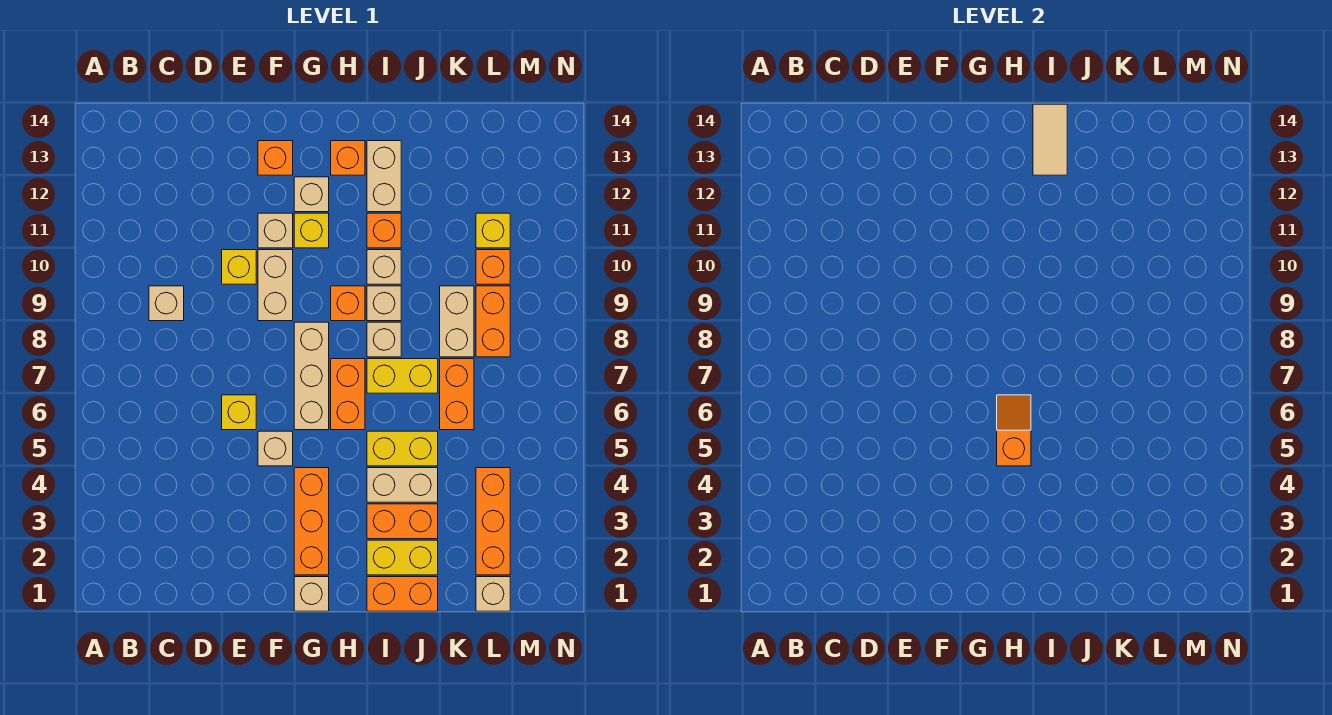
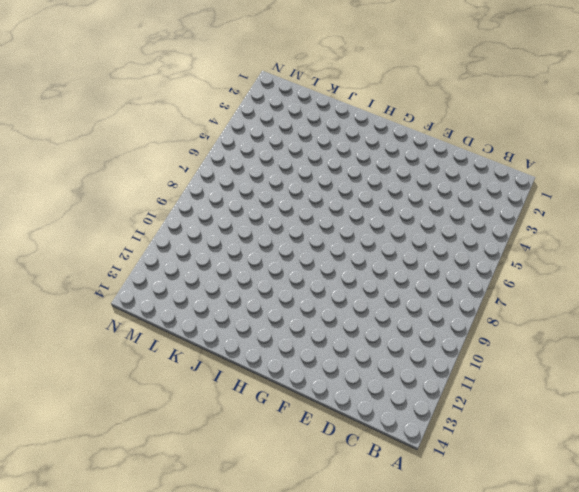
none -> tan 1x1 brick [149,286,184,321]
none -> yellow 1x1 brick [222,395,256,430]
none -> yellow 1x1 brick [222,250,256,284]
none -> tan 1x1 brick [258,431,293,466]

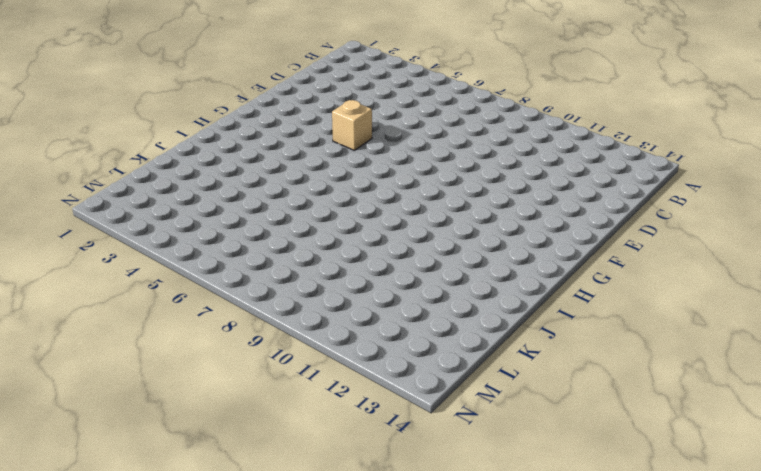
none -> tan 1x1 brick [149,286,184,321]
none -> yellow 1x1 brick [222,395,256,430]
none -> yellow 1x1 brick [222,250,256,284]
none -> tan 1x2 brick [258,250,293,321]

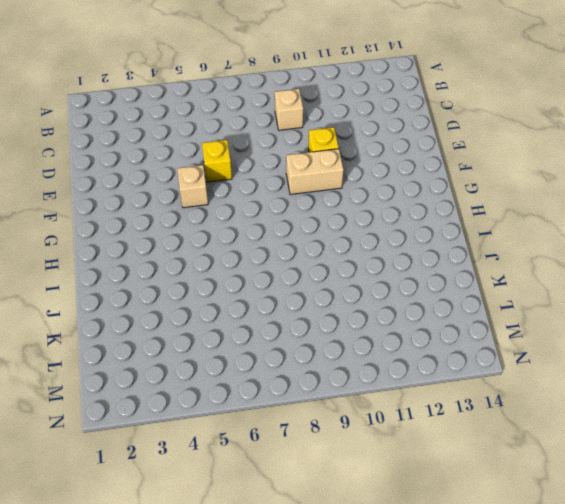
none -> tan 1x1 brick [258,213,293,248]
none -> orange 1x1 brick [258,141,293,175]
none -> tan 1x1 brick [294,577,329,611]
none -> orange 1x3 brick [294,468,329,575]

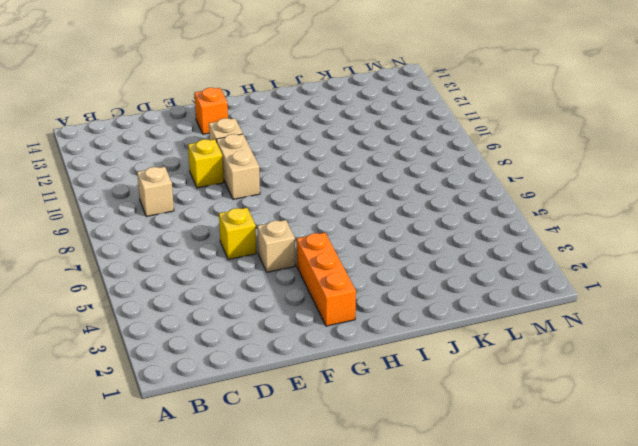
none -> tan 1x1 brick [294,577,329,611]
none -> tan 1x3 brick [294,322,329,430]
none -> yellow 1x1 brick [294,213,329,248]
none -> tan 1x1 brick [294,177,329,212]

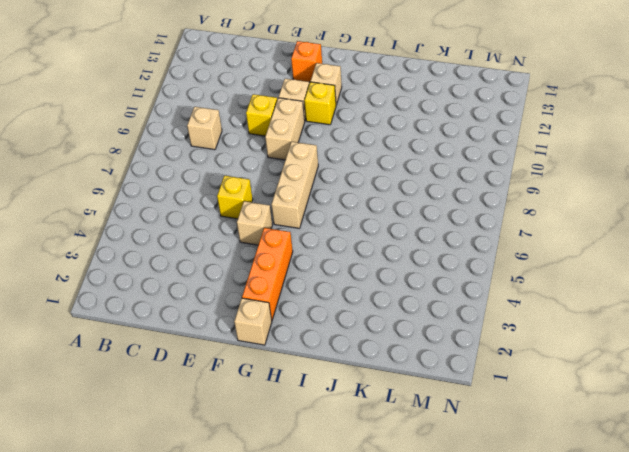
none -> orange 1x2 brick [331,359,365,430]
none -> orange 1x1 brick [331,286,365,321]
none -> orange 1x1 brick [331,141,365,175]
none -> orange 1x2 brick [367,577,438,611]

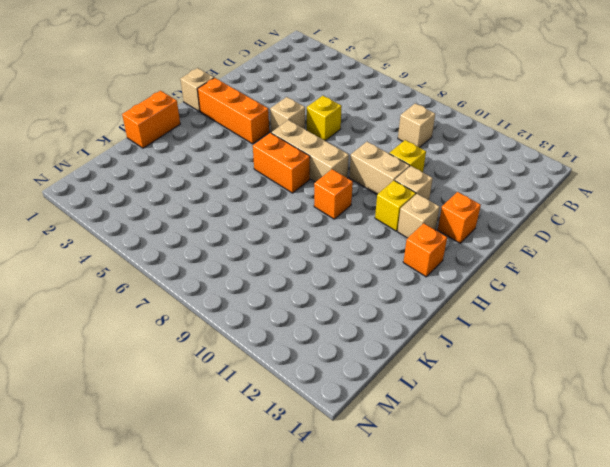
none -> yellow 1x2 brick [367,540,438,575]
none -> orange 1x2 brick [367,504,438,539]
none -> tan 1x2 brick [367,468,438,502]
none -> yellow 1x2 brick [367,431,438,466]

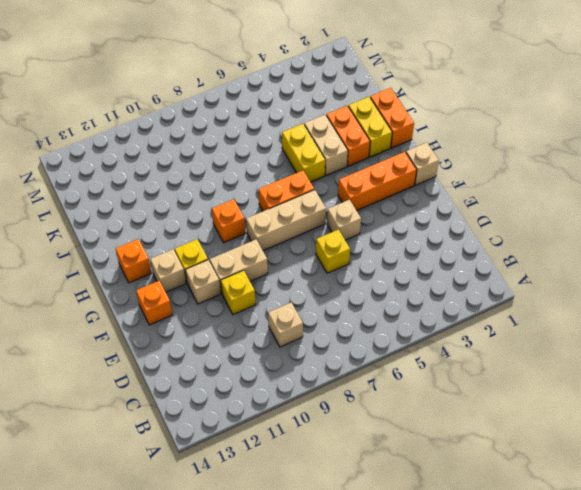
none -> yellow 1x2 brick [367,359,438,393]
none -> tan 1x1 brick [367,322,401,357]
none -> tan 1x1 brick [367,286,401,321]
none -> tan 1x1 brick [367,250,401,284]

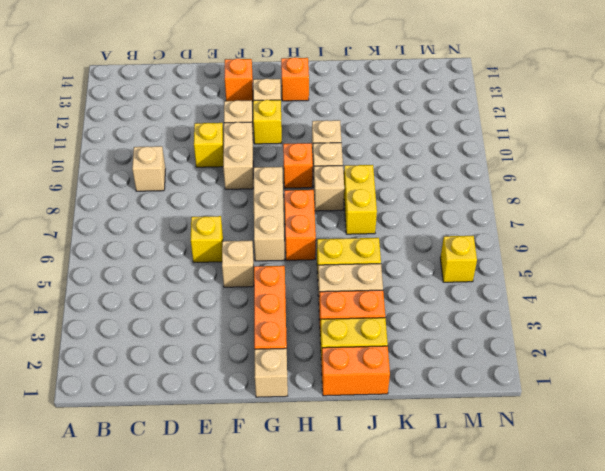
yellow 1x2 brick [344,165,377,234] -> yellow 1x2 brick turned to [367,359,438,393]
yellow 1x1 brick [440,236,477,282] -> yellow 1x1 brick moved to [476,213,510,248]
none -> orange 1x1 brick [367,213,401,248]
none -> tan 1x2 brick [367,141,401,212]
none -> orange 1x2 brick [440,359,474,430]
none -> tan 1x2 brick [440,286,474,357]

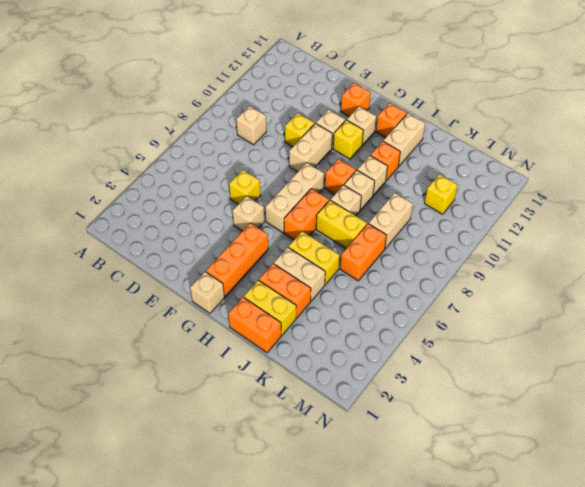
none -> tan 1x1 brick [476,577,510,611]
none -> orange 1x3 brick [476,468,510,575]
none -> orange 1x2 brick [476,286,510,357]
none -> orange 1x1 brick [476,250,510,284]

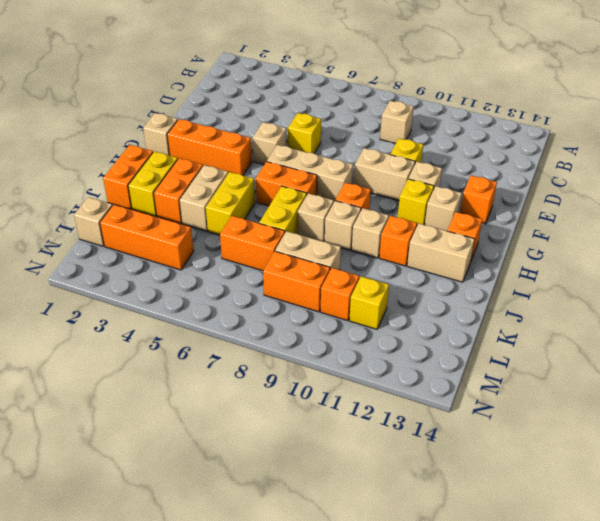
none -> orange 1x2 slope [997,395,1031,466]
none -> tan 1x2 tile [1033,104,1067,175]

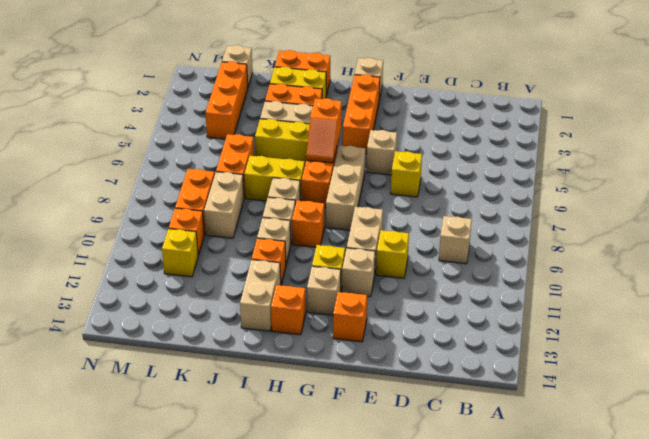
none -> tan 1x2 tile [1033,104,1067,175]

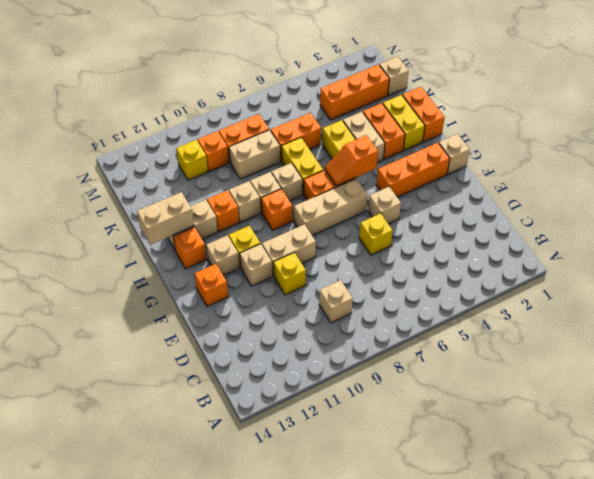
tan 1x2 brick [137,192,194,245] -> tan 1x2 tile [1033,104,1067,175]

